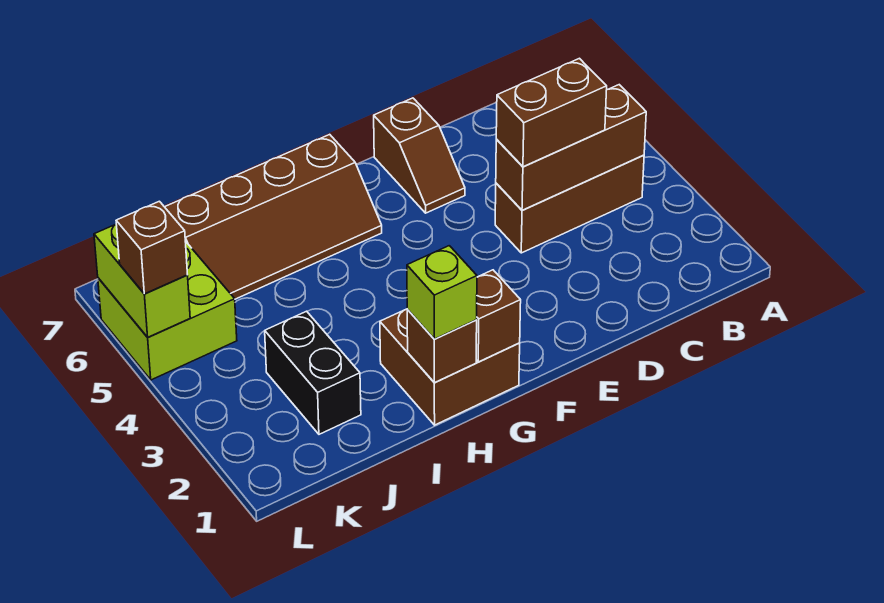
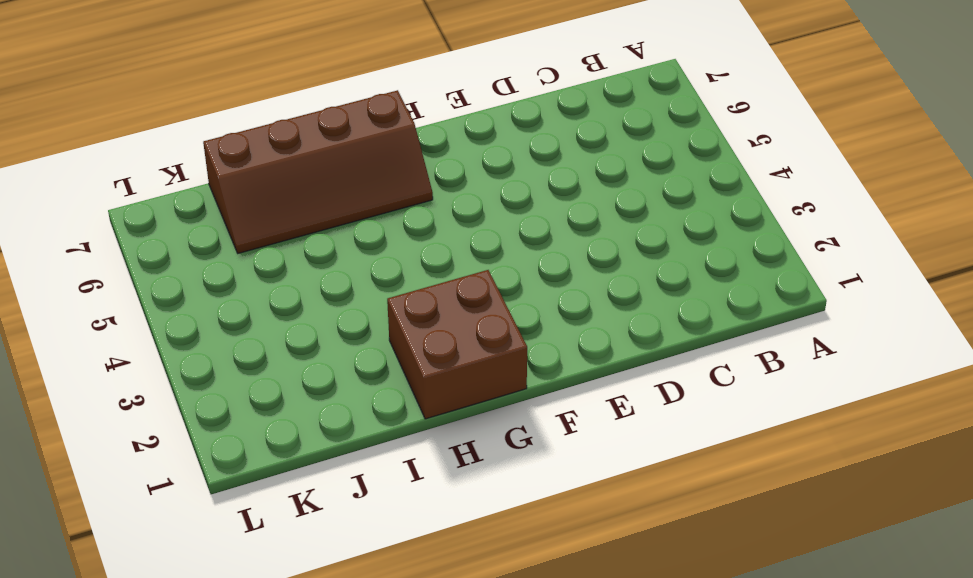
none -> brown 1x3 brick [495,155,644,253]
none -> brown 1x2 slope [374,98,465,213]
none -> black 1x2 brick [265,311,361,434]

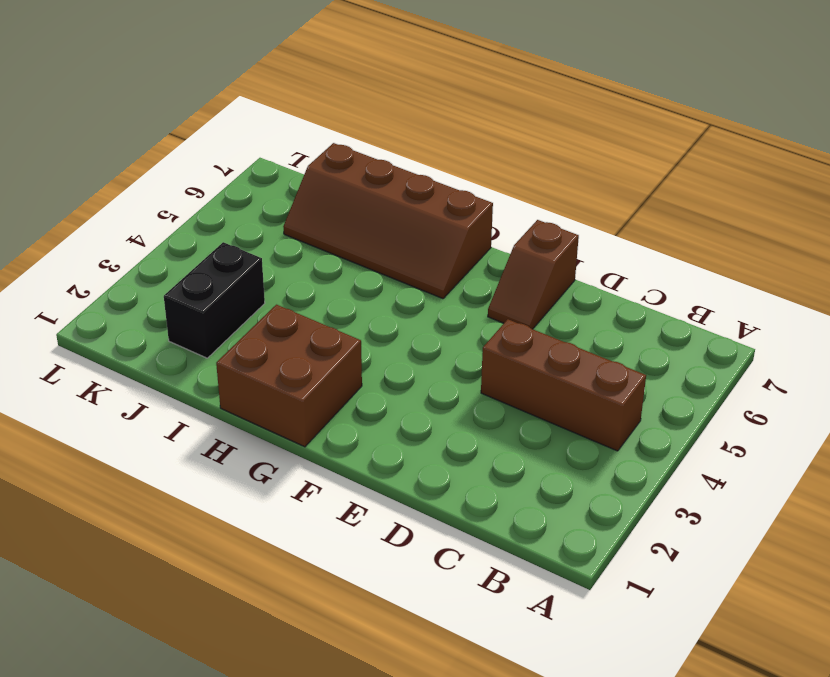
none -> lime 2x2 brick [98,241,237,380]
none -> brown 1x3 brick [496,85,646,210]
none -> brown 1x1 brick [476,270,521,362]

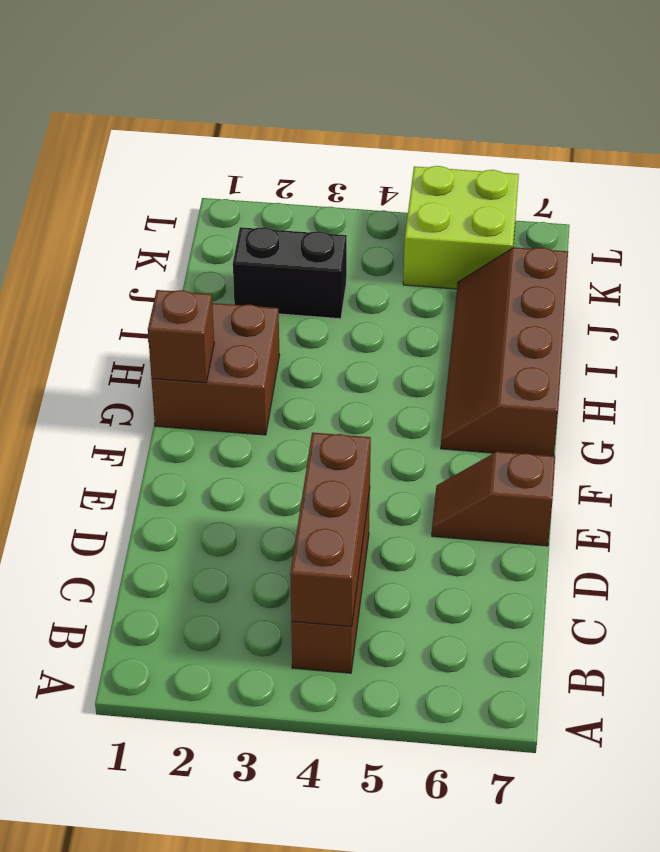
none -> brown 1x1 brick [407,310,477,383]
none -> lime 1x2 brick [94,225,190,337]
none -> brown 1x2 brick [496,58,607,167]

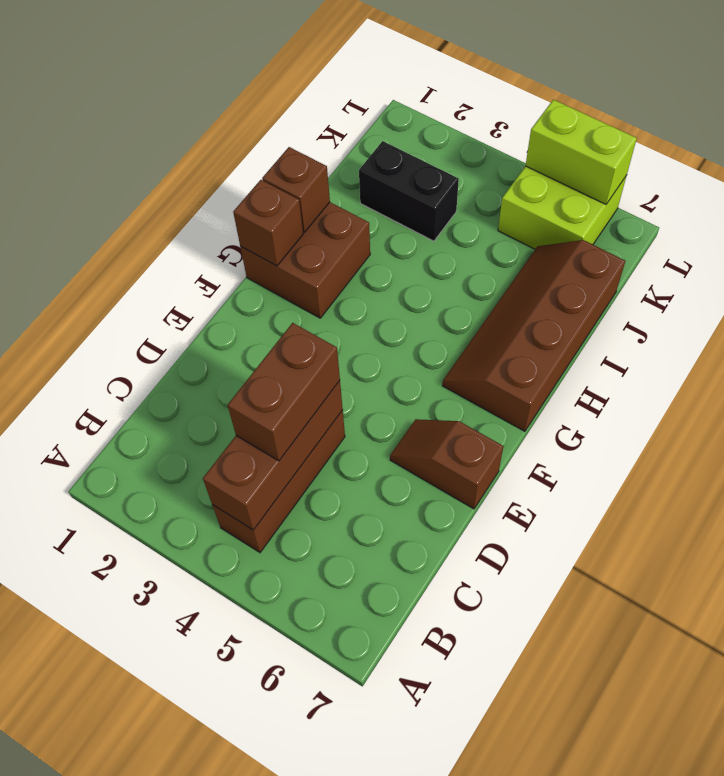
none -> lime 1x1 brick [407,246,477,339]
none -> brown 1x1 brick [116,201,187,294]

